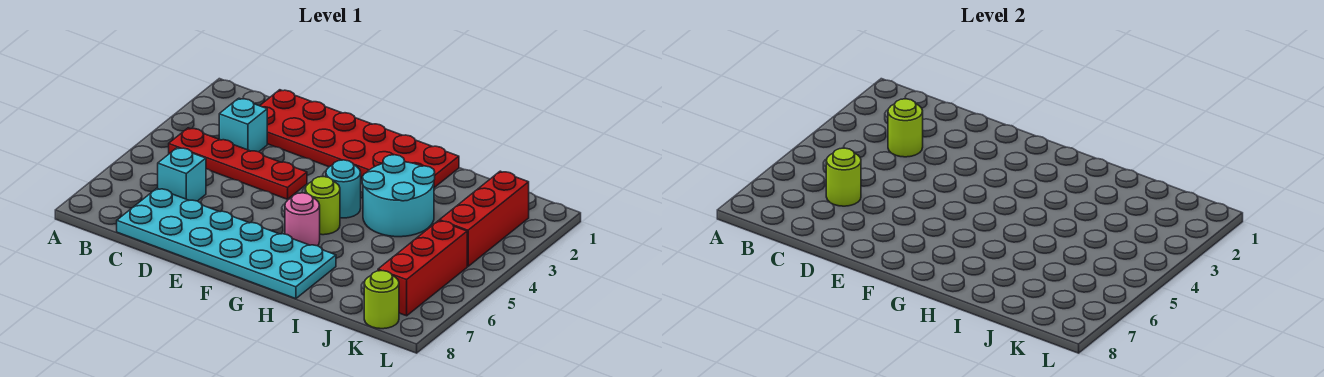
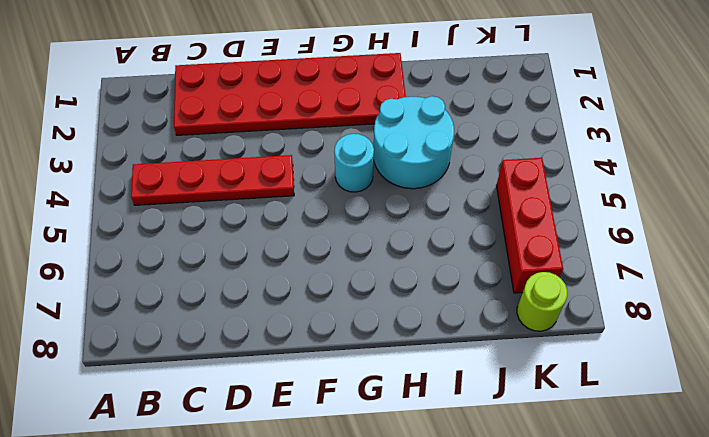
none -> cyan 1x1 brick [219,98,267,152]
none -> cyan 1x1 brick [158,148,206,201]
none -> cyan 2x6 plate [117,188,336,299]

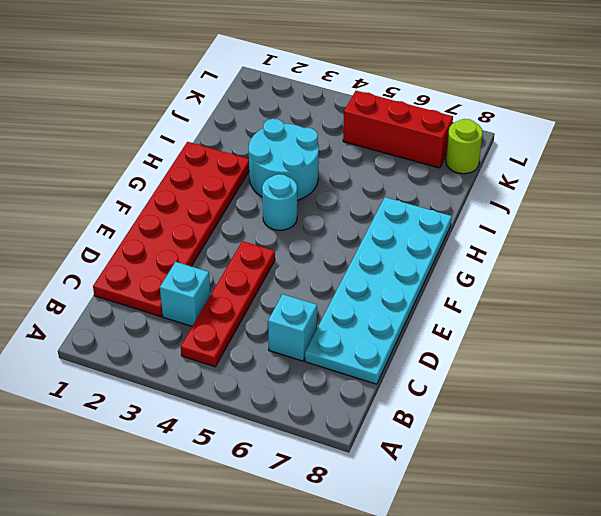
none -> lime 1x1 round brick [305,176,340,235]
none -> pink 1x1 round brick [285,193,320,246]
none -> red 1x3 brick [440,171,529,266]

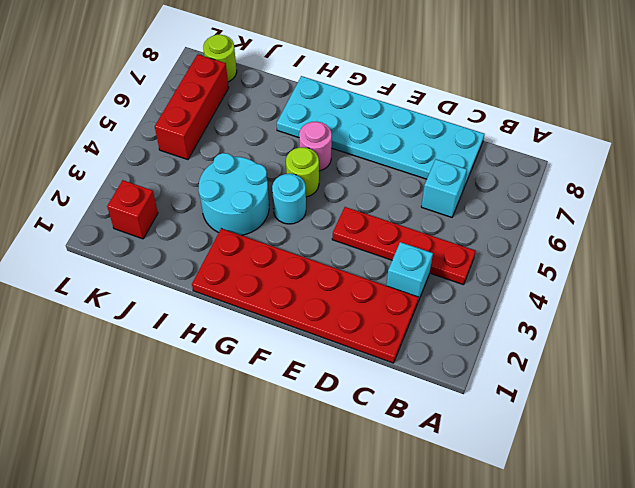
red 1x1 brick [107,180,158,239] -> red 1x3 brick [440,171,529,266]
none -> lime 1x1 round brick [888,99,923,157]
none -> lime 1x1 round brick [826,148,861,206]

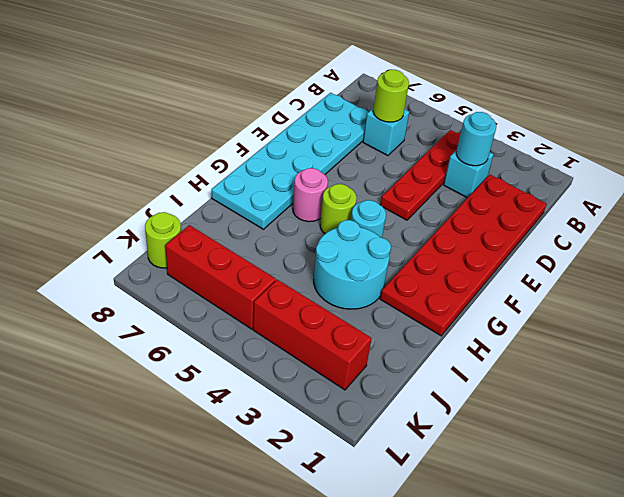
cyan 1x1 round brick [456,112,496,166] -> lime 1x1 round brick [888,99,923,157]

